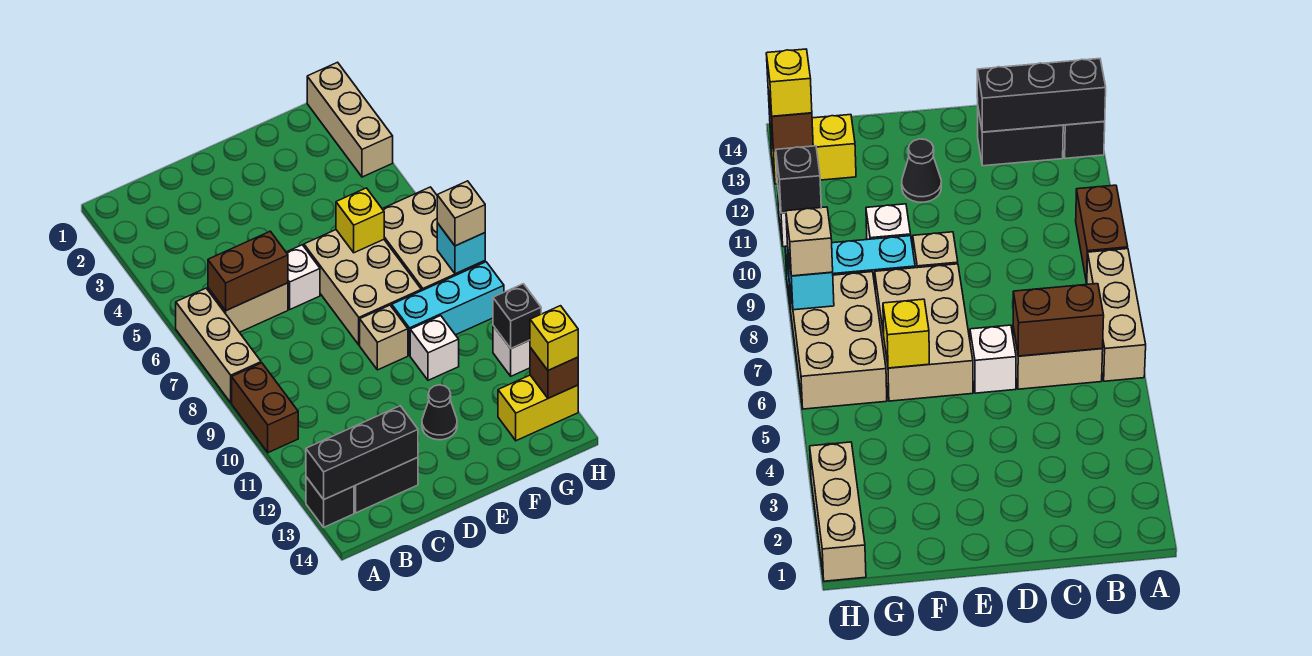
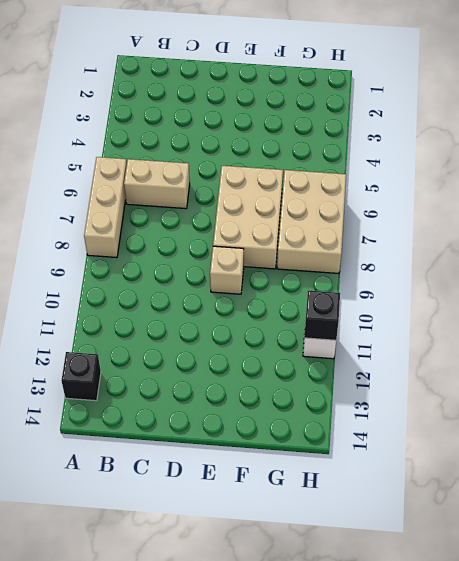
none -> brown 1x2 brick [232,363,298,453]
none -> black 1x2 brick [354,457,418,513]
none -> white 1x1 brick [286,245,320,309]

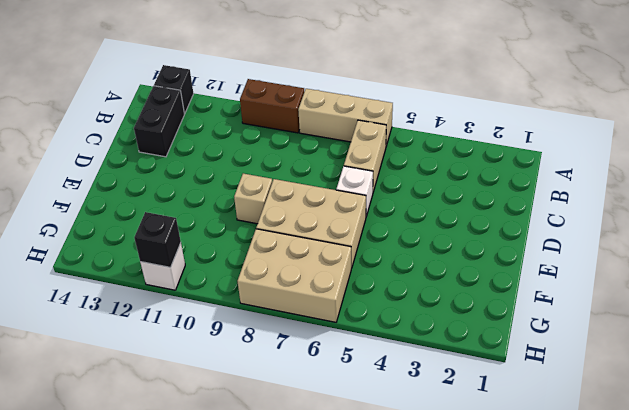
none -> black 1x1 cone [422,385,457,440]
none -> cyan 1x3 brick [392,262,504,356]
none -> white 1x1 brick [410,316,459,380]

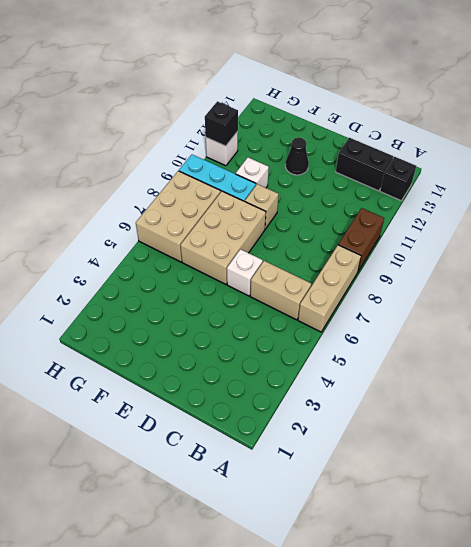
none -> yellow 1x2 brick [498,375,578,441]
none -> tan 1x3 brick [307,62,393,177]
none -> black 1x3 brick [306,406,418,500]

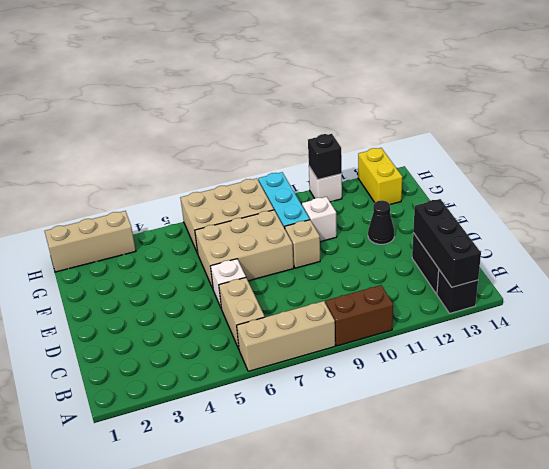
none -> brown 1x2 brick [208,231,288,311]
none -> yellow 1x1 brick [336,188,384,253]
none -> cyan 1x1 brick [437,223,485,274]

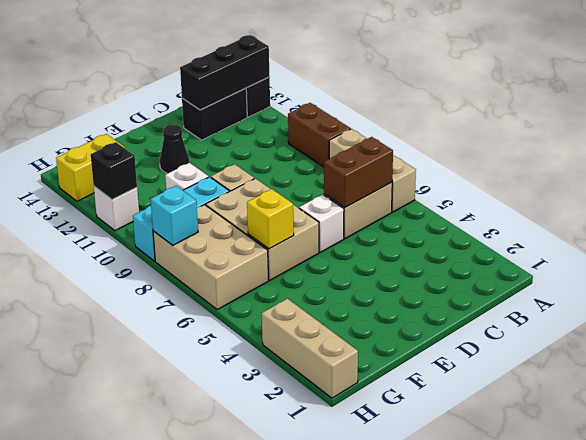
none -> brown 1x1 brick [530,347,578,398]
none -> tan 1x1 brick [437,181,485,246]
none -> yellow 1x1 brick [530,306,578,370]

